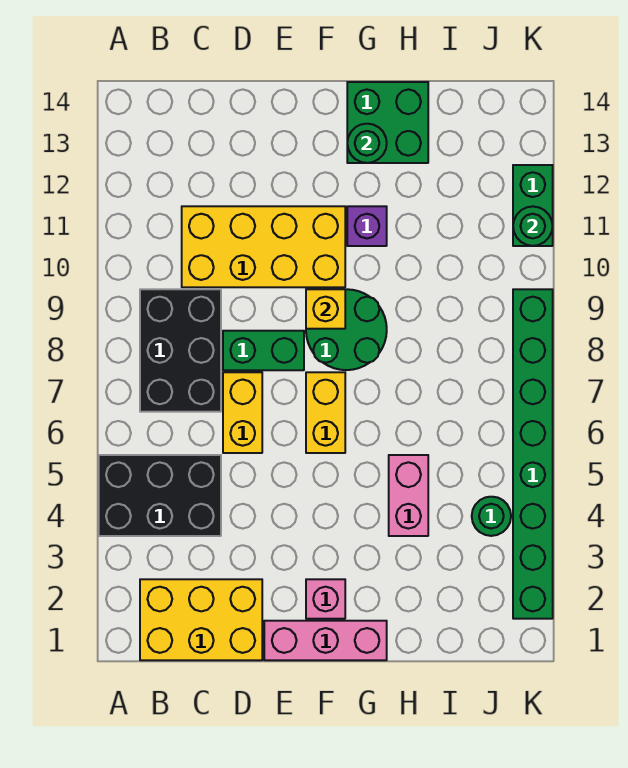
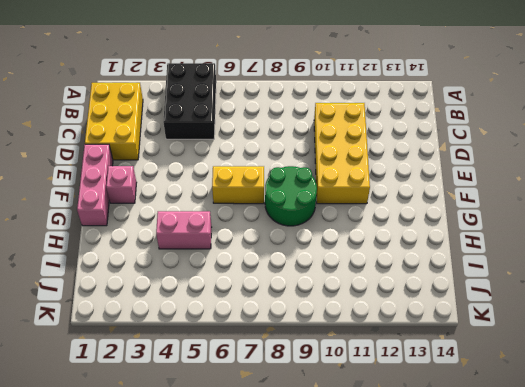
none -> black 2x3 brick [140,289,221,412]
none -> yellow 1x2 brick [223,372,262,453]
none -> green 1x2 brick [223,331,304,370]

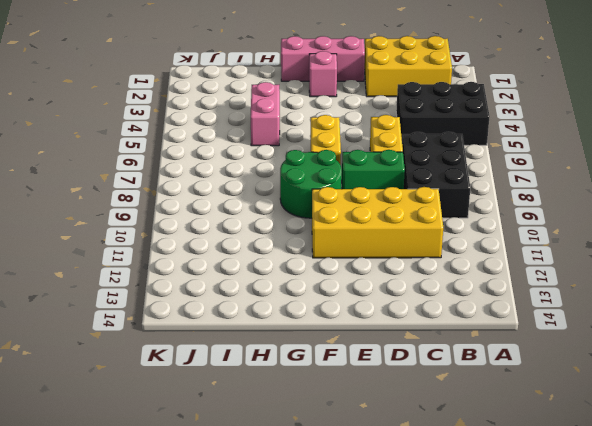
none -> purple 1x1 brick [347,206,387,246]
none -> green 2x2 brick [347,82,428,163]
none -> green 1x1 round brick [472,497,511,536]

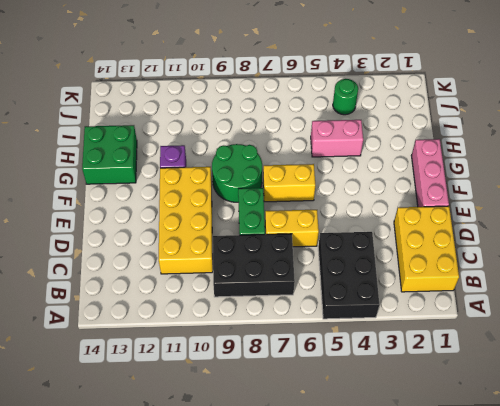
none -> pink 1x1 brick [306,579,345,619]
none -> green 1x8 brick [513,289,553,619]
none -> green 1x2 brick [513,165,553,246]

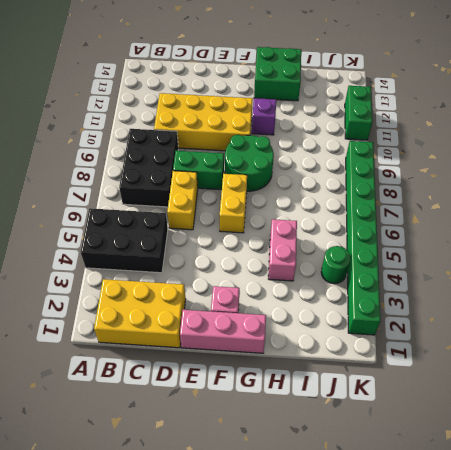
none -> yellow 1x1 brick [306,289,345,329]
none -> green 1x1 round brick [347,124,387,163]
none -> green 1x1 round brick [513,206,553,246]

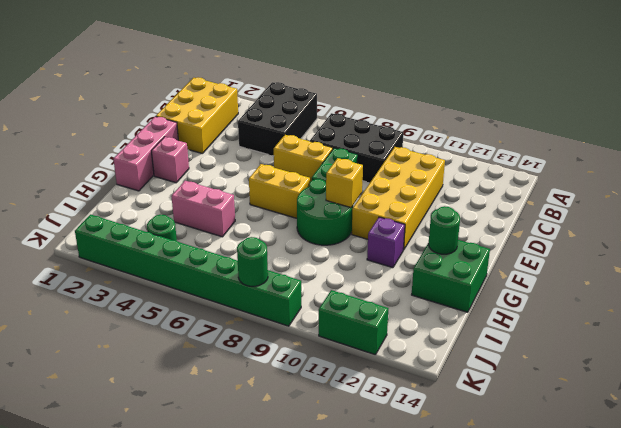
green 1x1 round brick [237,237,268,286] -> green 1x1 round brick moved to [513,206,553,246]

